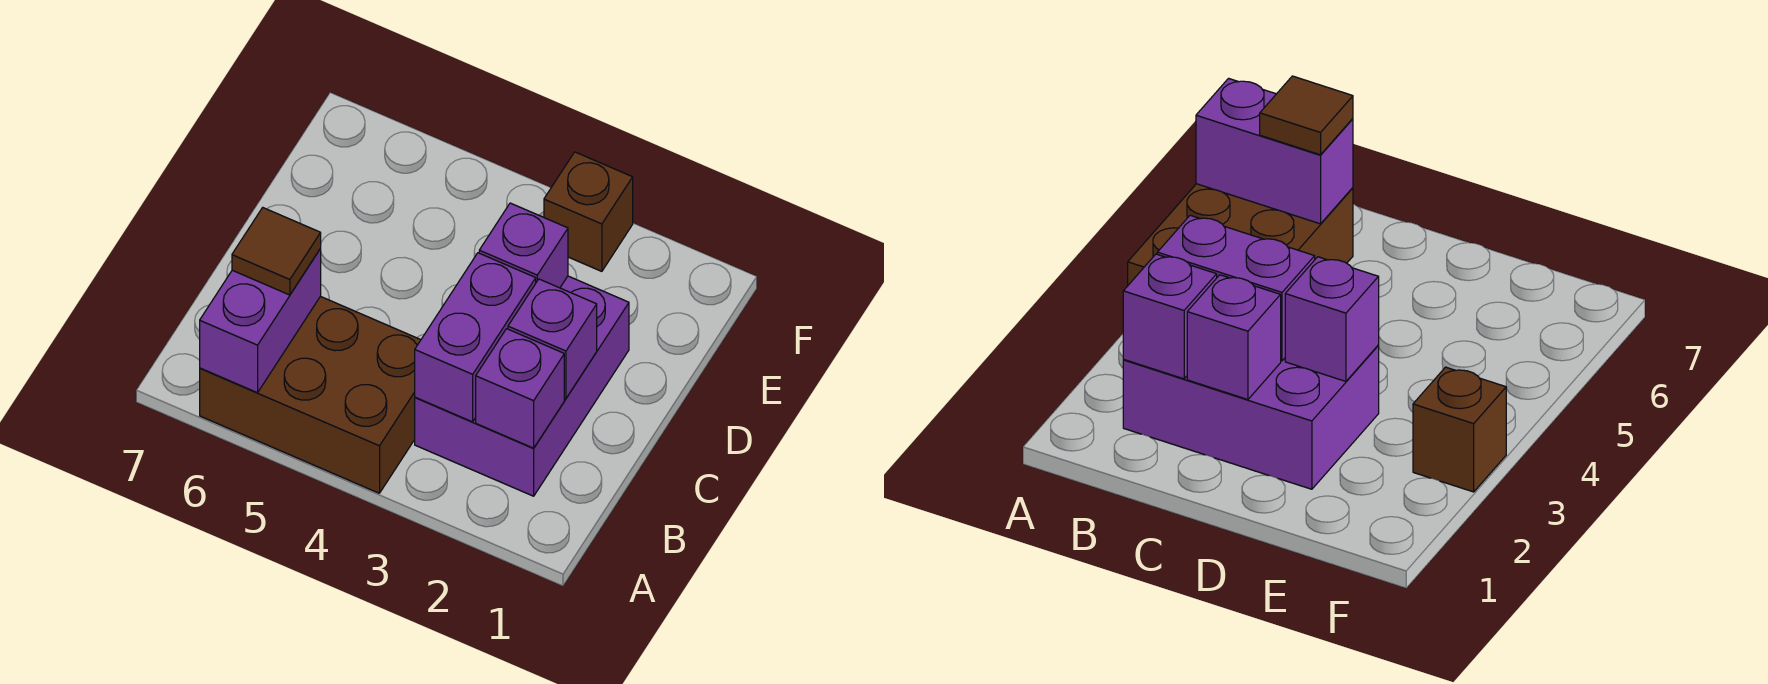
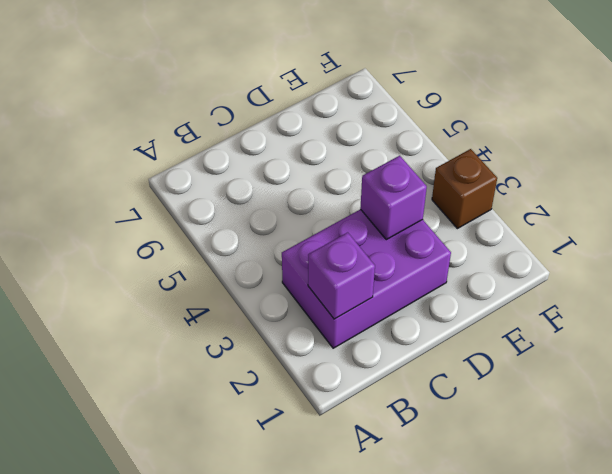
none -> brown 2x3 brick [200,296,421,493]
none -> purple 1x2 brick [200,249,321,393]

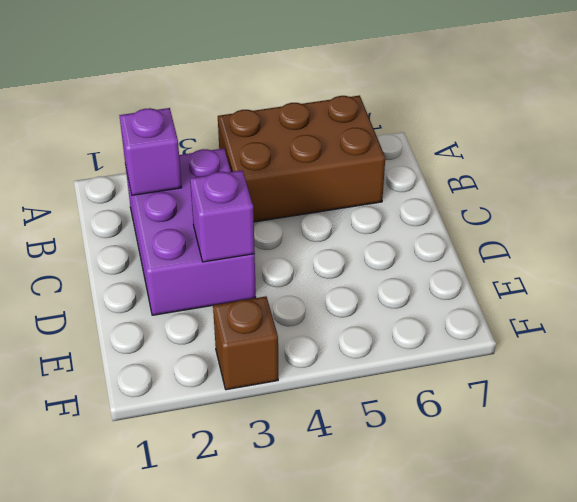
none -> purple 1x2 brick [200,249,321,393]
none -> purple 1x2 brick [415,253,536,422]

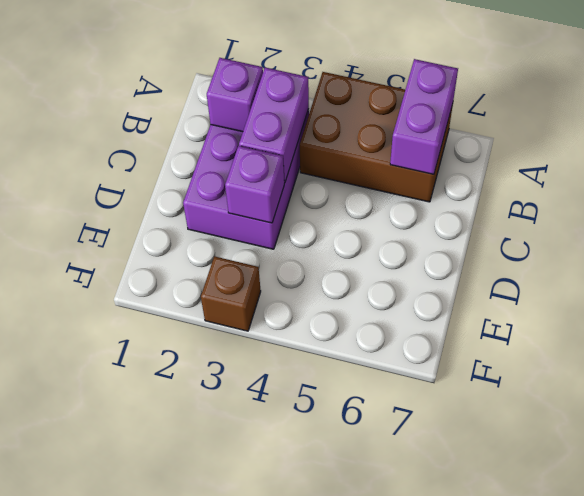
none -> purple 1x1 brick [508,279,597,399]
none -> brown 1x1 tile [232,208,321,295]

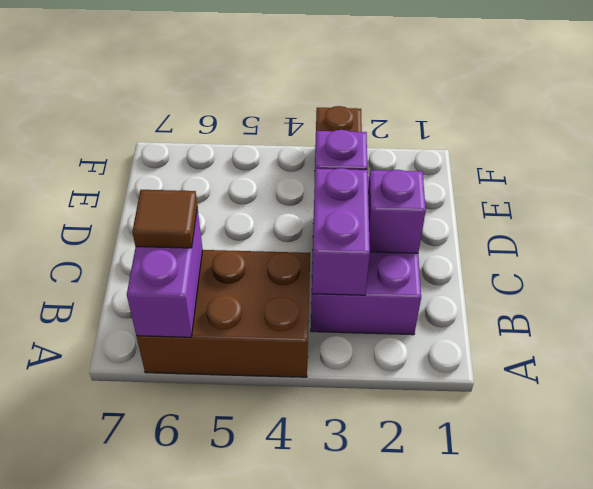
none -> purple 1x1 brick [476,329,564,448]

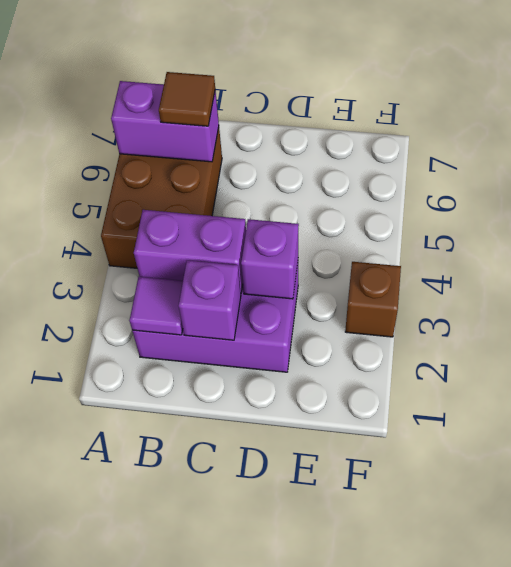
purple 1x1 tile [130,277,183,335] -> purple 1x1 brick [476,329,564,448]

